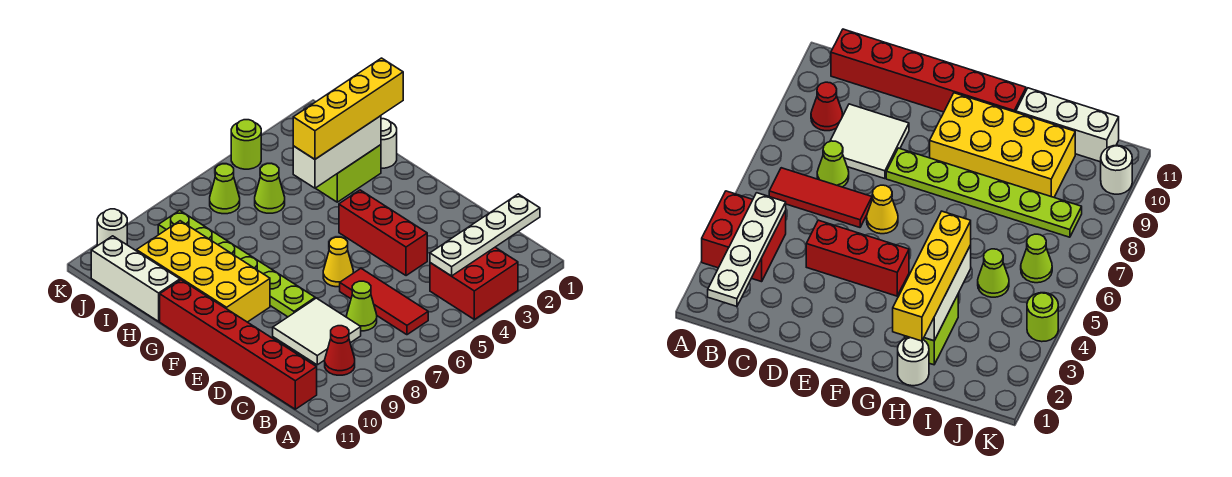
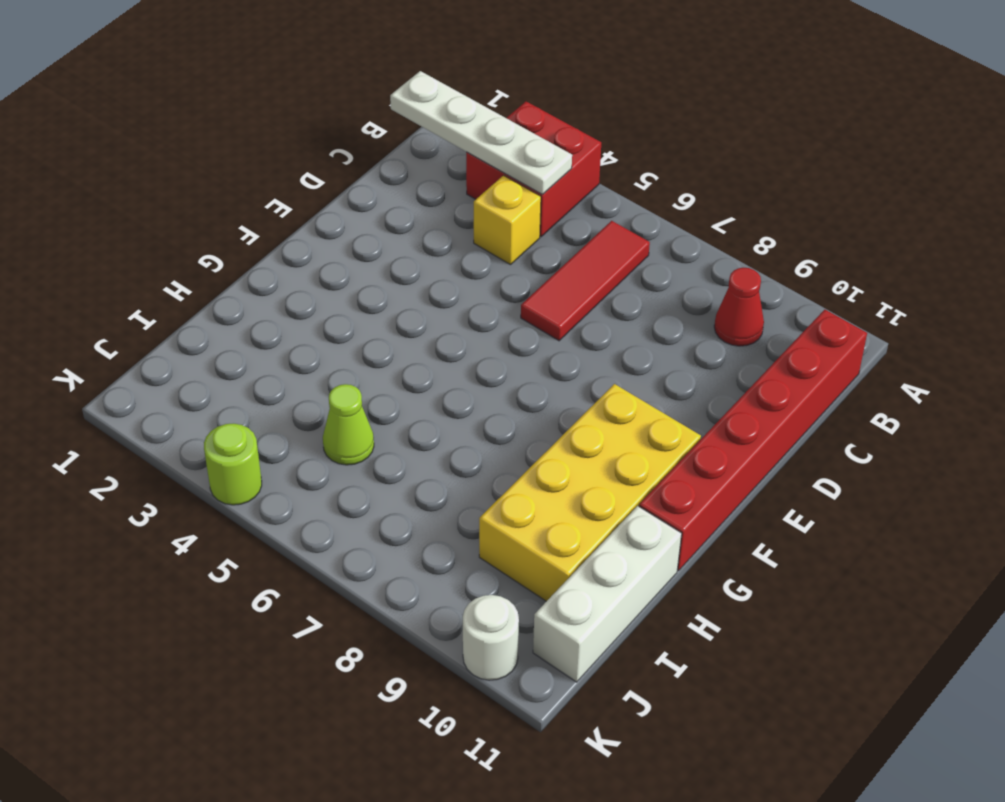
yellow 1x1 brick [474,175,541,265] -> none
none -> lime 1x1 cone [347,281,377,331]
none -> white 2x2 tile [273,298,361,365]
none -> red 1x3 brick [339,190,427,276]

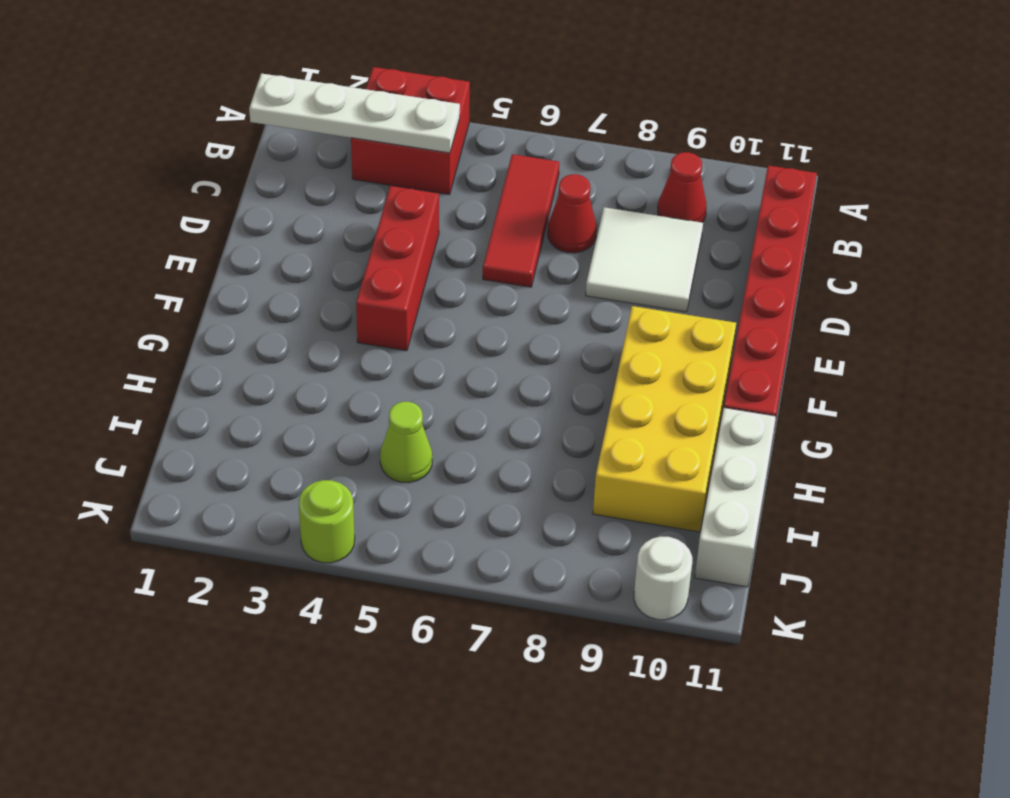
red 1x1 cone [548,174,597,253] -> lime 1x1 cone [347,281,377,331]
none -> yellow 1x1 cone [323,237,353,287]
none -> lime 1x6 plate [158,210,315,317]
none -> white 1x1 round brick [381,119,397,168]

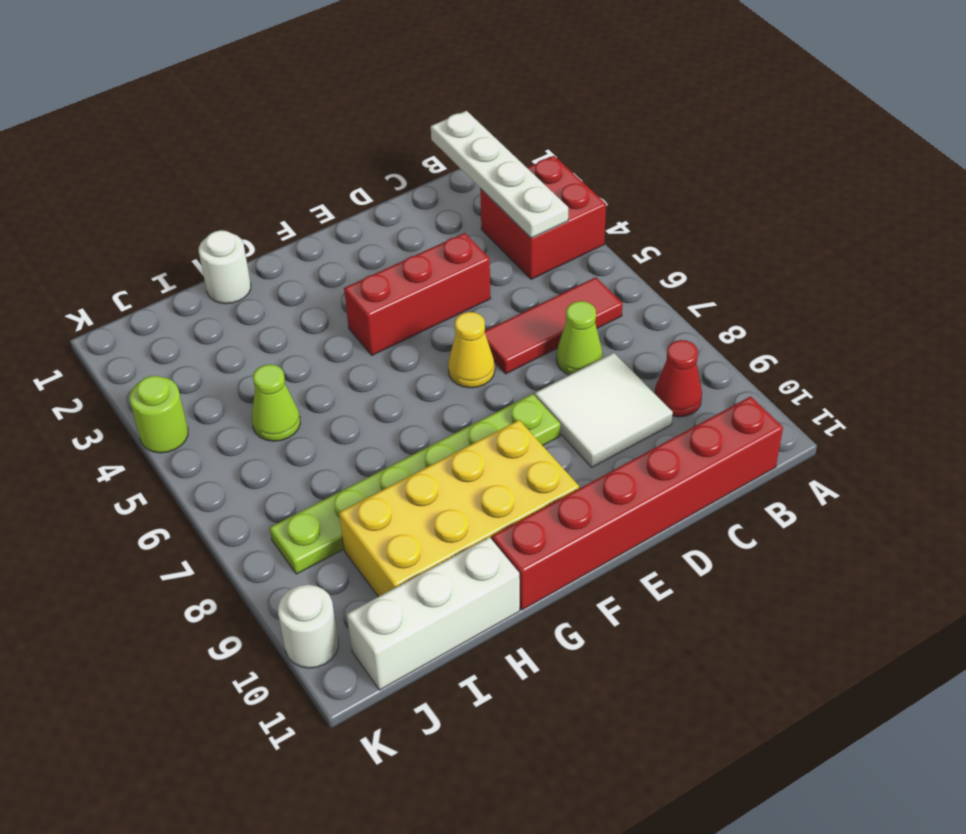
none -> lime 1x2 brick [316,145,381,202]
none -> lime 1x1 cone [210,164,240,214]
none -> white 1x3 brick [293,116,381,188]

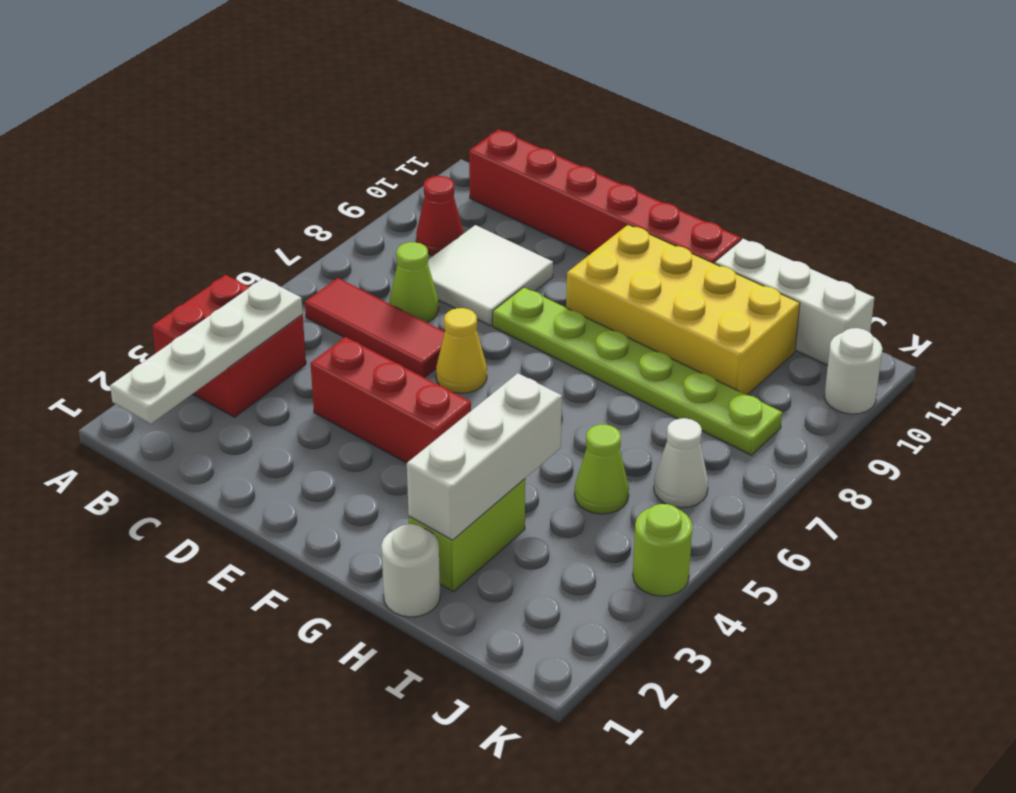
white 1x1 cone [654,418,708,508] -> lime 1x1 cone [210,164,240,214]
none -> yellow 1x4 brick [293,58,403,159]

